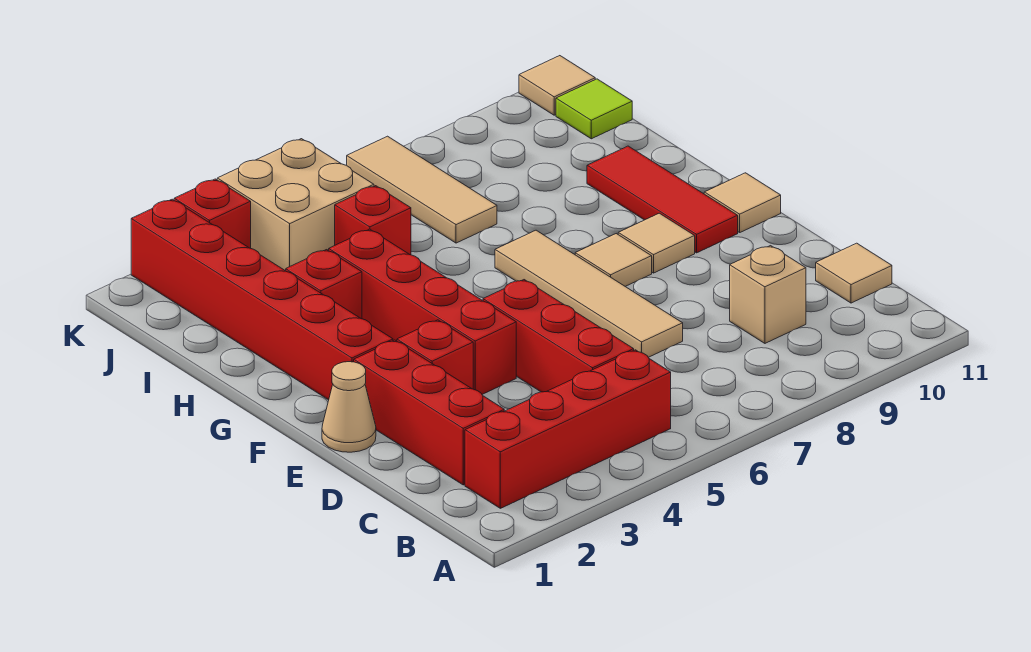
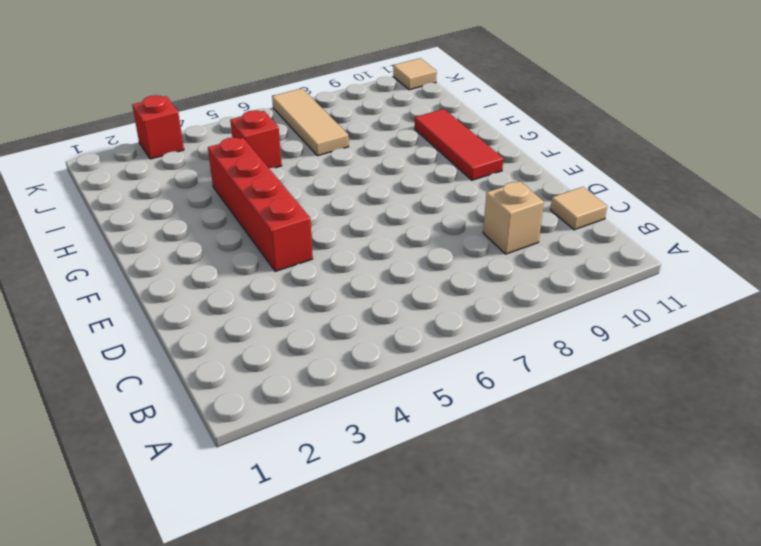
none -> red 1x4 brick [465,350,671,508]
none -> red 1x3 brick [354,340,504,485]
none -> red 1x3 brick [483,280,634,392]

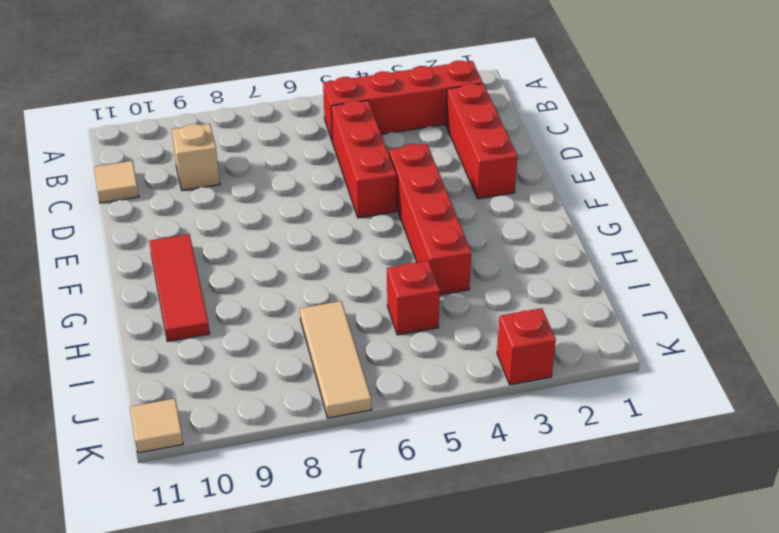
none -> tan 1x4 tile [495,230,683,357]
none -> tan 1x1 cone [322,362,376,452]
none -> red 1x1 brick [397,320,473,389]

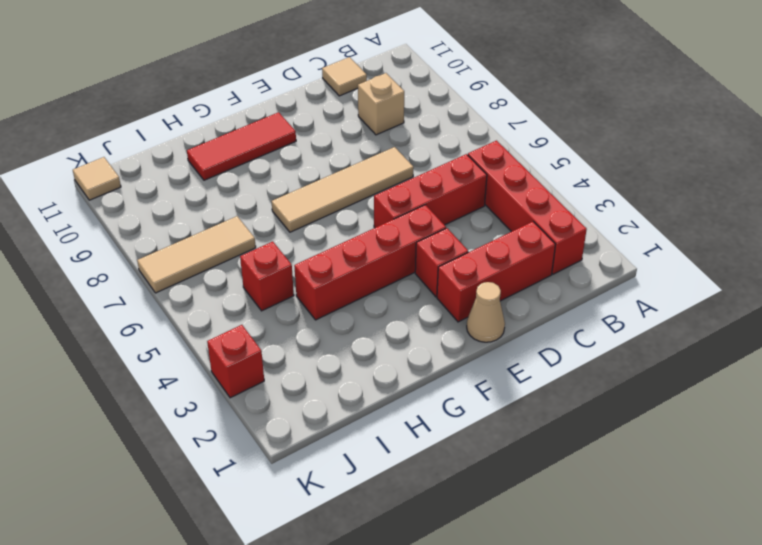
none -> red 1x6 brick [131,199,393,400]
none -> tan 1x1 tile [575,234,652,287]
none -> tan 1x1 tile [618,213,695,273]

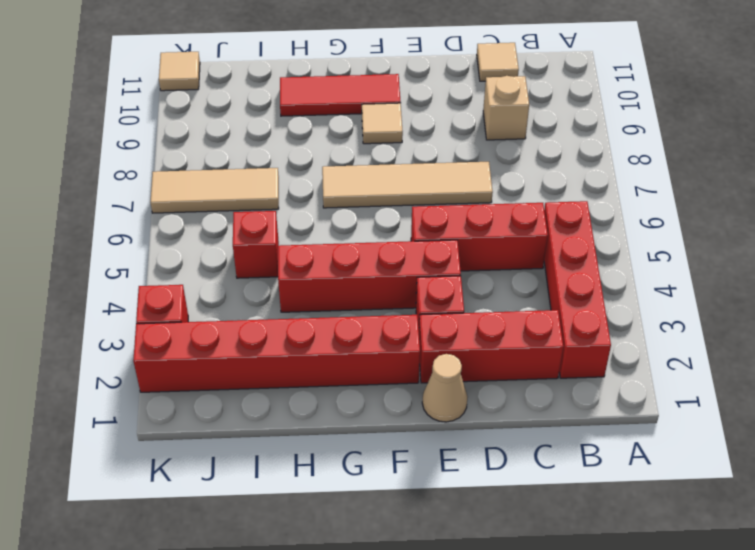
none -> tan 1x1 tile [575,234,652,287]
none -> tan 1x1 tile [704,173,781,232]
none -> red 1x1 brick [286,250,362,319]

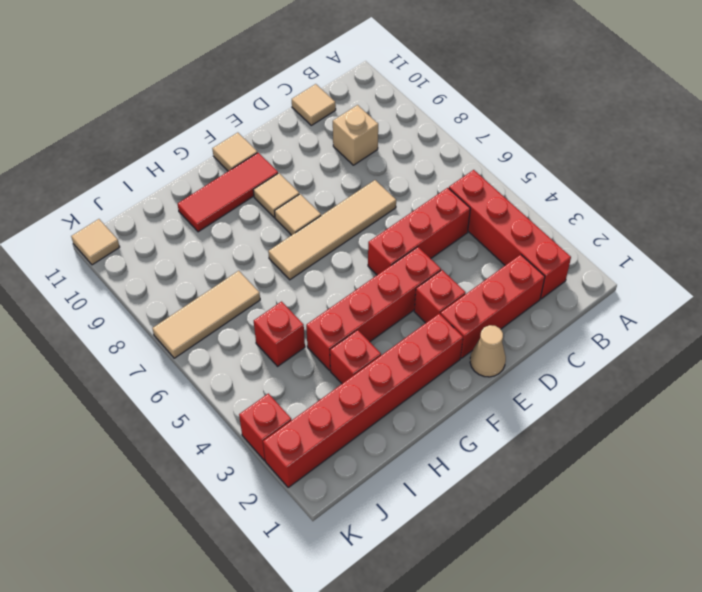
none -> tan 2x2 brick [217,139,374,271]
none -> lime 1x1 tile [556,79,632,139]

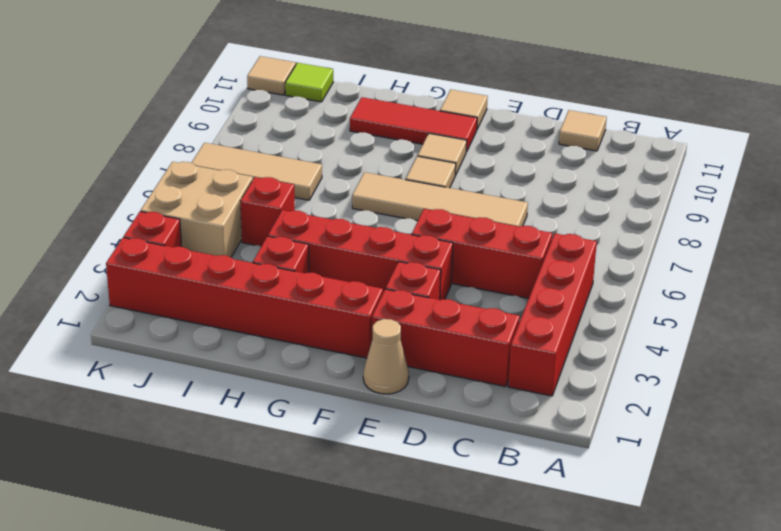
none -> tan 1x1 brick [730,246,806,343]

